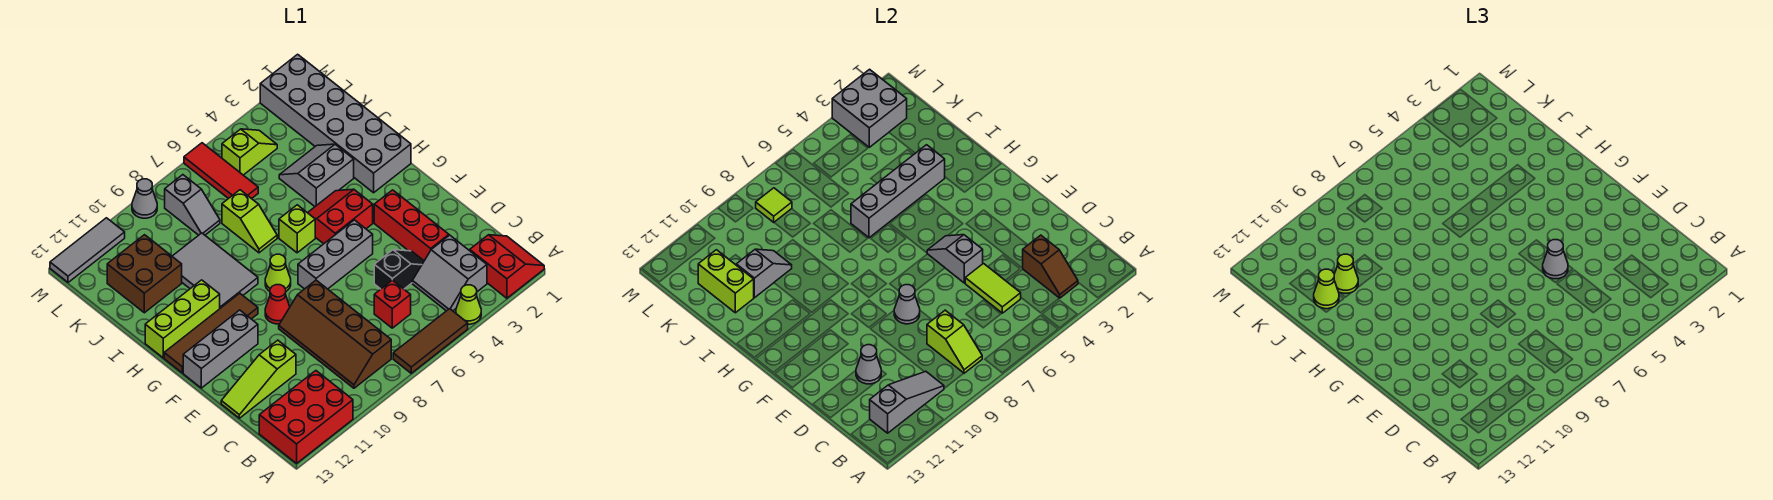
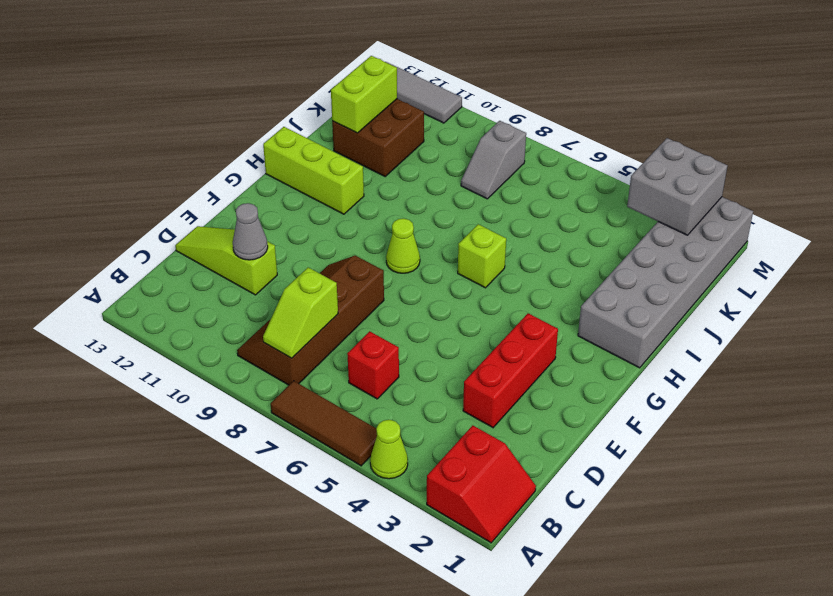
none -> red 2x3 brick [259,371,353,463]
none -> grey 2x2 slope [412,235,487,311]
none -> black 1x2 slope [374,250,424,289]
none -> grey 1x3 brick [298,220,373,289]

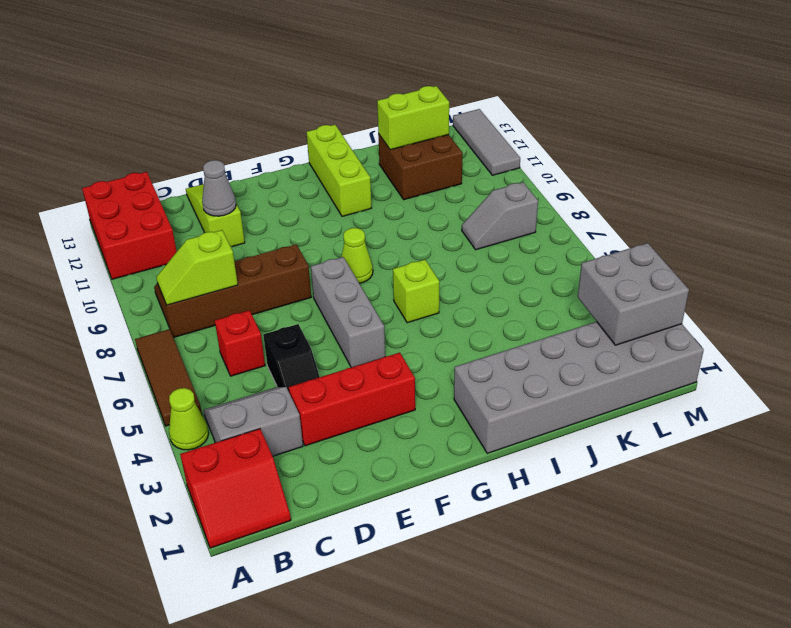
none -> red 1x1 cone [265,285,290,324]
none -> grey 1x3 brick [183,310,258,388]
none -> red 2x2 slope [308,189,373,244]
none -> brown 1x4 tile [164,293,258,373]

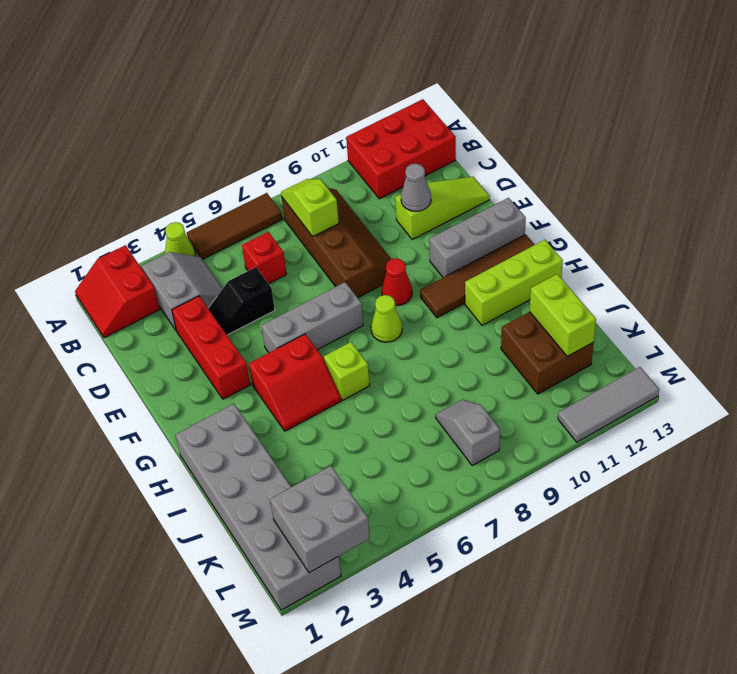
none -> grey 2x3 tile [172,233,258,308]
none -> grey 2x2 slope [279,144,354,206]
none -> lime 1x2 slope [222,190,277,253]
none -> red 1x3 tile [184,143,258,199]

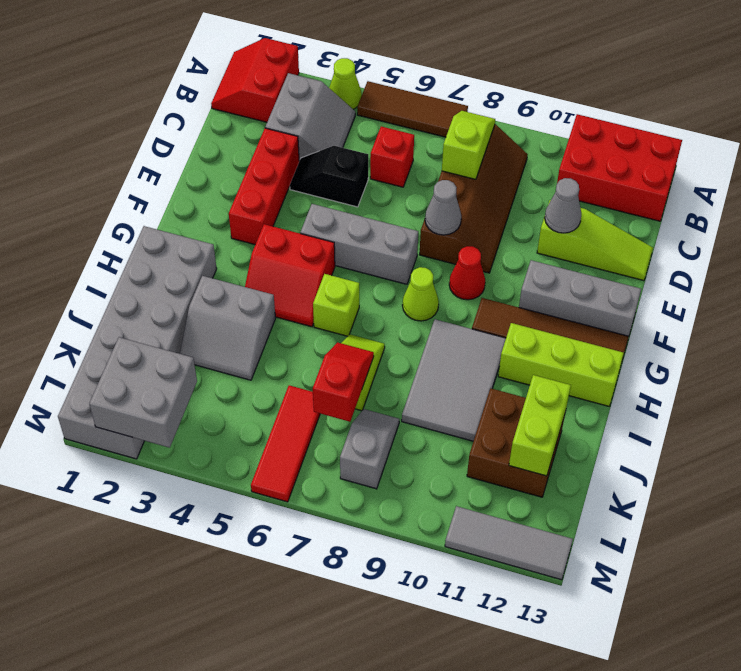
red 1x2 slope [313,342,374,422] -> none
none -> lime 1x2 slope [222,129,277,175]
none -> grey 1x1 cone [132,179,157,218]
none -> brown 1x2 slope [1023,235,1078,298]
none -> grey 1x3 slope [870,371,944,433]

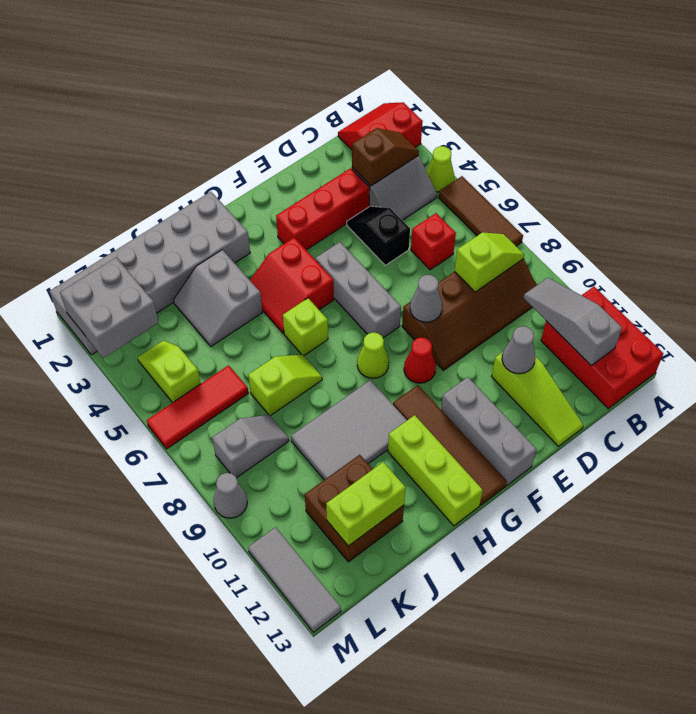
none -> lime 1x2 tile [965,264,1021,313]
none -> grey 1x2 slope [927,235,983,283]
none -> grey 1x4 brick [851,145,945,238]
none -> grey 1x2 slope [736,249,792,298]

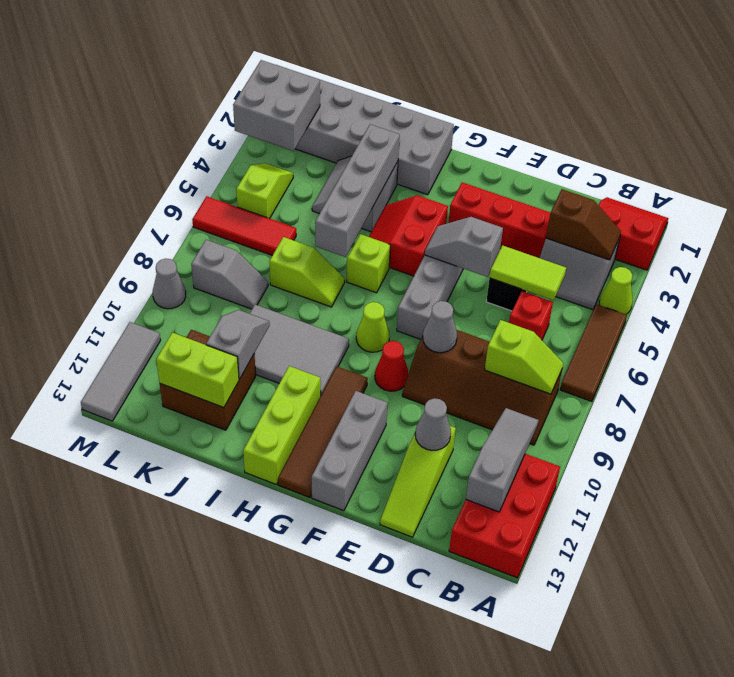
none -> lime 1x1 tile [756,188,792,222]
none -> grey 1x1 cone [1543,240,1568,279]
none -> lime 1x1 cone [1334,254,1358,293]
none -> lime 1x1 cone [1314,269,1339,309]

